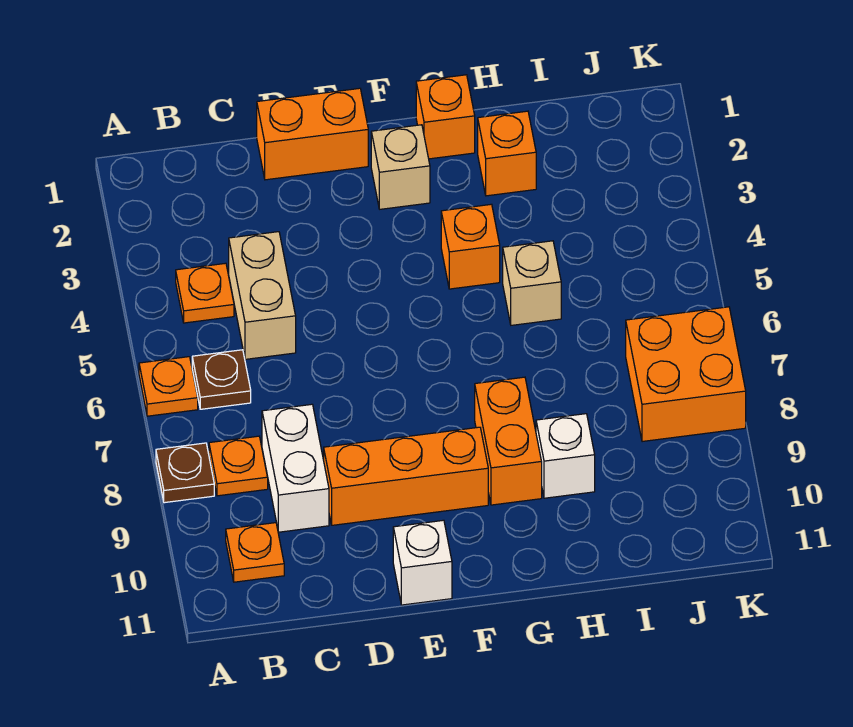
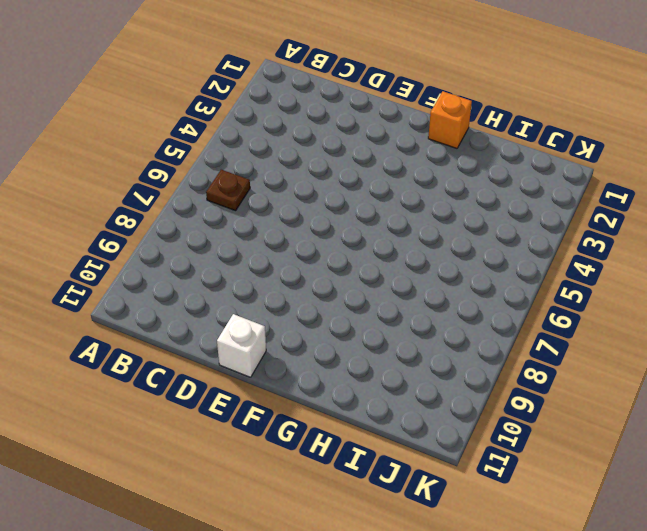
none -> orange 1x1 plate [139,357,198,416]
none -> brown 1x1 plate [156,443,214,503]
none -> orange 1x1 plate [176,263,234,323]

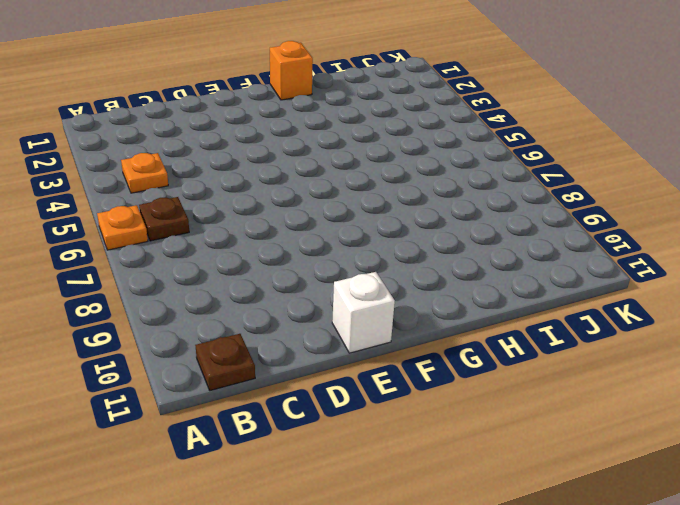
brown 1x1 plate [195,334,255,391] -> brown 1x1 plate moved to [156,443,214,503]
none -> orange 1x1 plate [209,436,268,496]
none -> orange 1x1 plate [226,523,284,582]
none -> tan 1x2 brick [229,232,296,359]

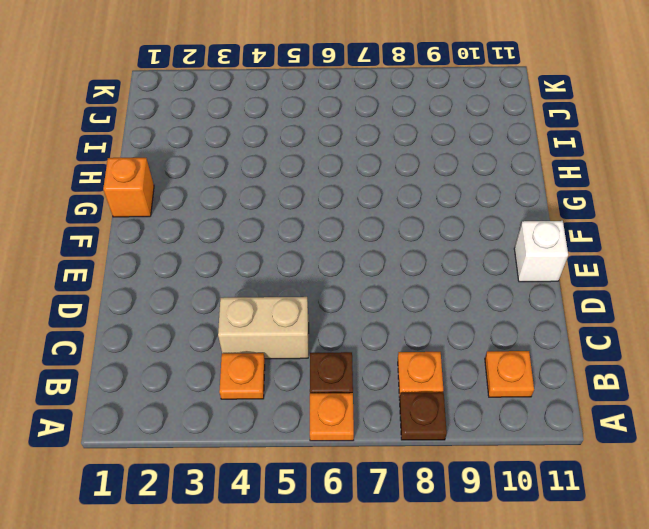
none -> white 1x2 brick [262,404,329,532]
none -> orange 1x2 brick [257,88,368,180]
none -> orange 1x3 brick [324,427,488,525]

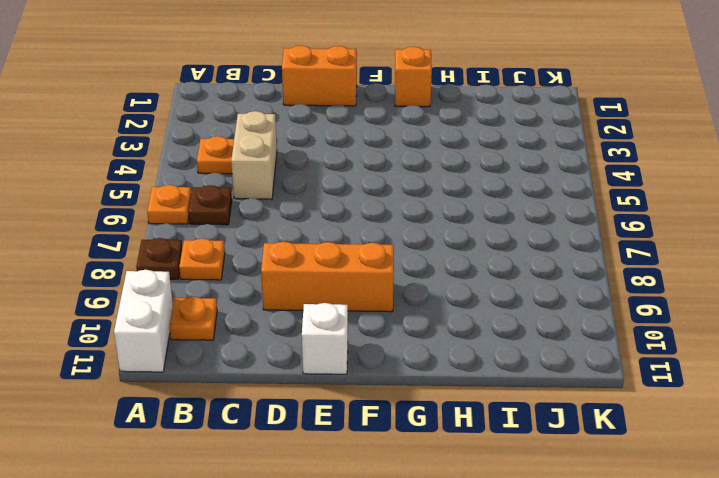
white 1x2 brick [114,270,173,372] -> white 1x2 brick moved to [262,404,329,532]
none -> tan 1x1 brick [371,125,430,209]
none -> orange 1x1 brick [441,204,500,289]
none -> orange 1x2 brick [475,377,542,505]

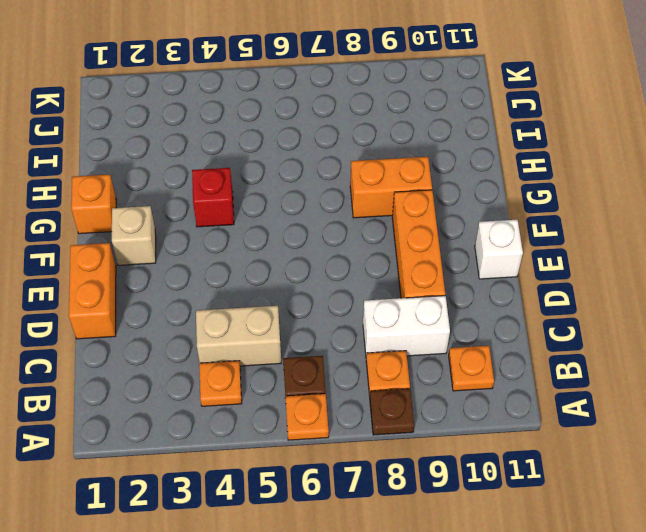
red 1x1 brick [192,168,234,227] -> orange 1x1 brick [441,204,500,289]
none -> orange 1x1 brick [478,111,536,196]
none -> tan 1x1 brick [503,241,561,325]
none -> white 1x1 brick [536,414,595,498]

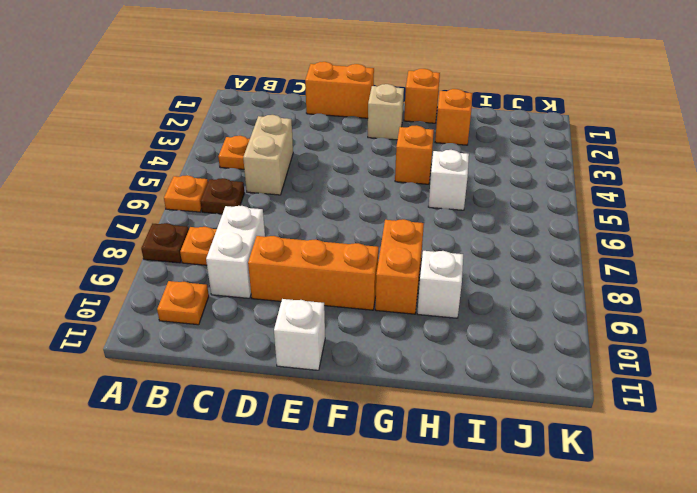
white 1x1 brick [428,150,469,210] -> tan 1x1 brick [503,241,561,325]
none -> orange 2x2 brick [626,307,746,442]

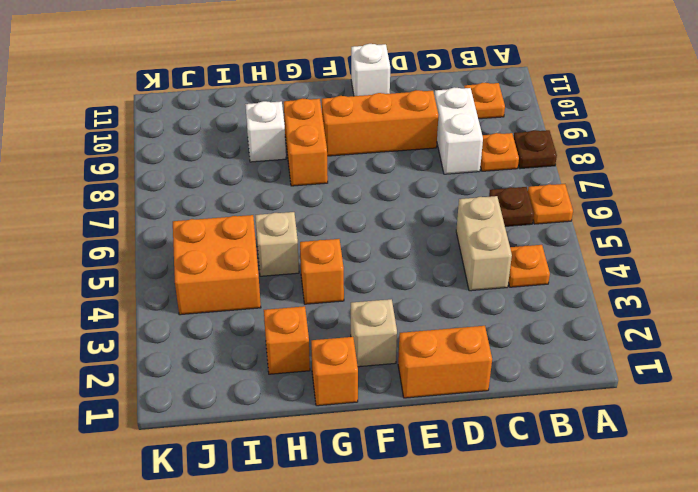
orange 2x2 brick [173,215,261,315] -> orange 2x2 brick moved to [626,307,746,442]

